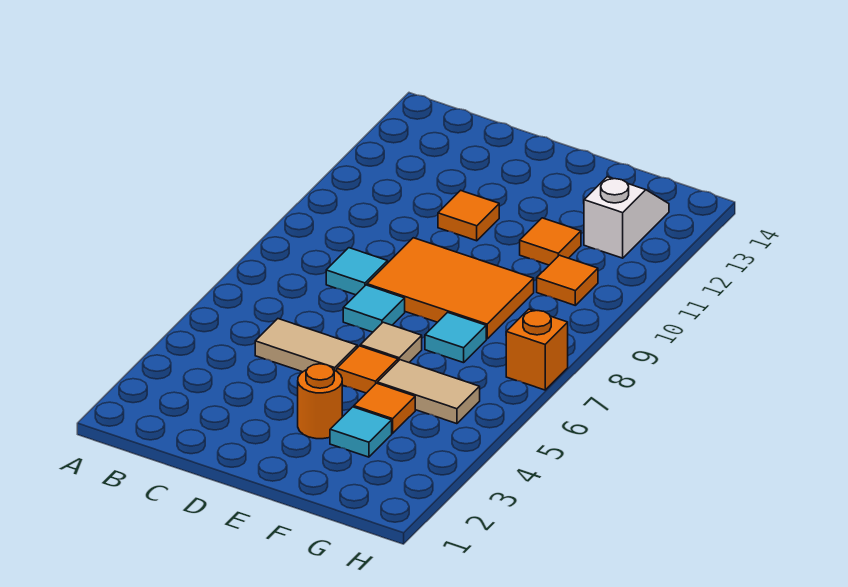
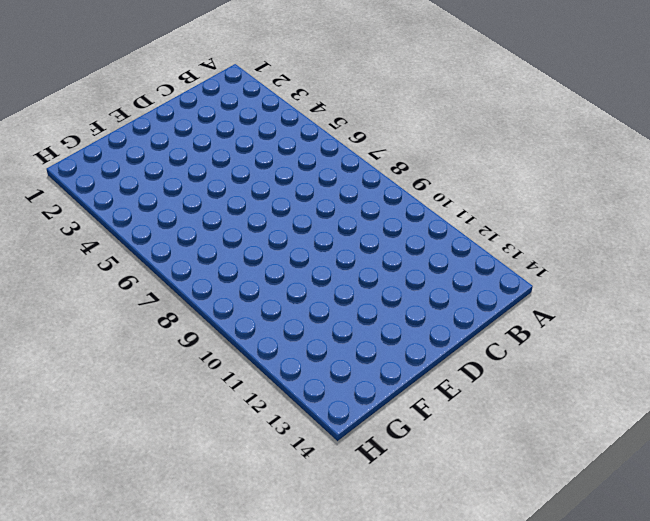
none -> tan 1x2 tile [255,319,357,372]
none -> cyan 1x1 tile [326,248,388,295]
none -> cyan 1x1 tile [343,285,405,332]

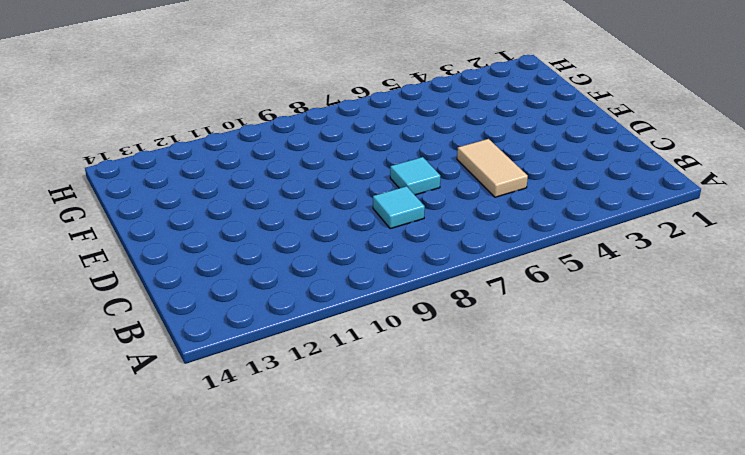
none -> orange 2x3 tile [367,238,534,339]
none -> orange 1x1 tile [438,190,499,241]
none -> orange 1x1 round brick [298,364,342,439]

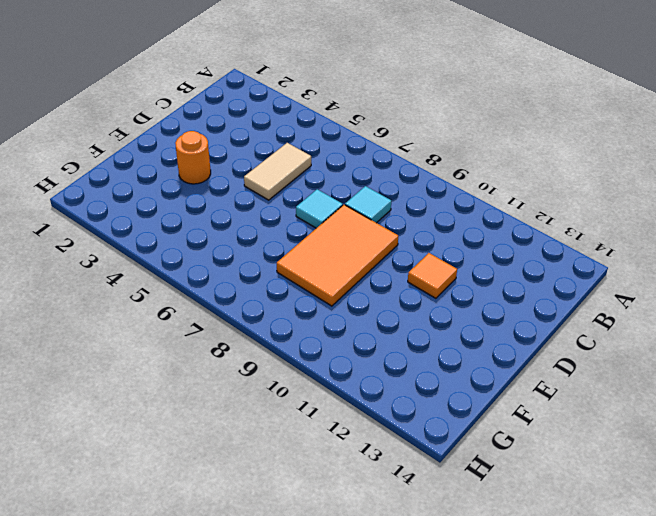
none -> orange 1x1 tile [337,346,398,393]
none -> tan 1x1 tile [360,322,422,362]
none -> cyan 1x1 tile [330,407,392,457]

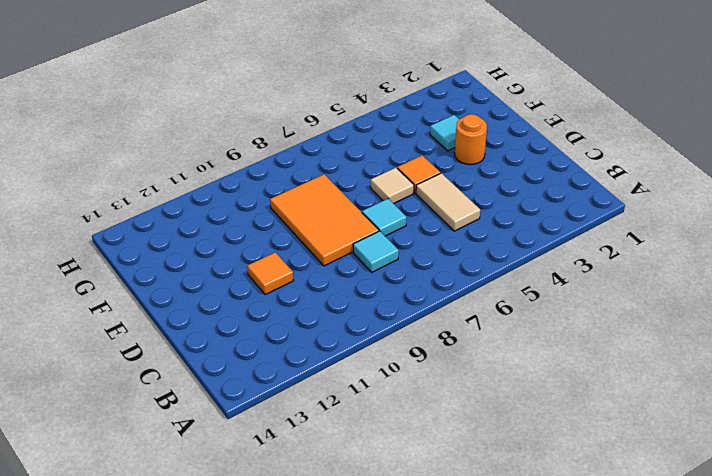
none -> orange 1x1 tile [354,383,415,433]
none -> tan 1x2 tile [378,360,480,424]
none -> cyan 1x1 tile [425,312,486,363]

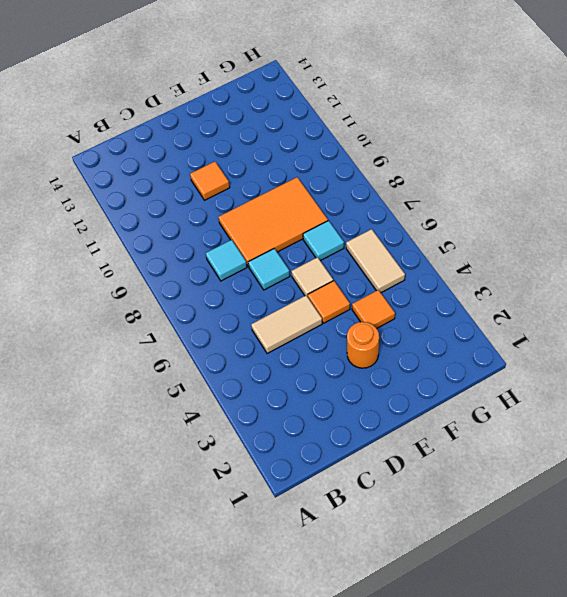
tan 1x2 tile [346,229,405,293] -> tan 1x2 tile turned to [378,360,480,424]
none -> cyan 1x1 tile [330,407,392,457]
none -> orange 1x1 tile [520,218,581,265]
none -> orange 1x1 tile [537,255,598,305]

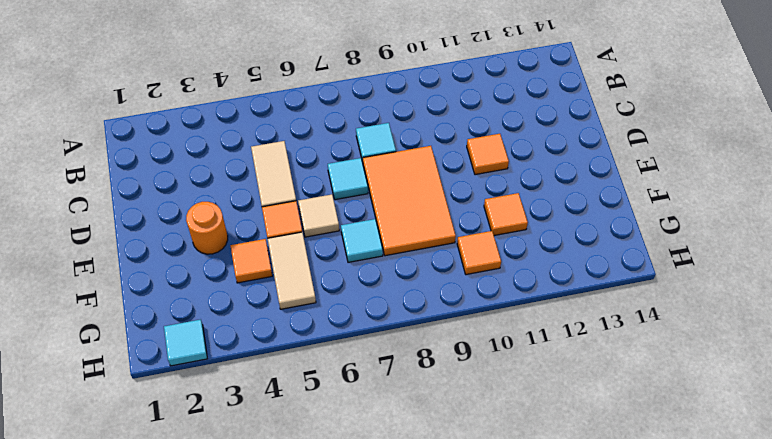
cyan 1x1 tile [164,320,207,366] -> cyan 1x1 tile moved to [330,407,392,457]
none -> white 1x2 slope [584,177,669,258]
none -> orange 1x1 brick [506,309,568,390]

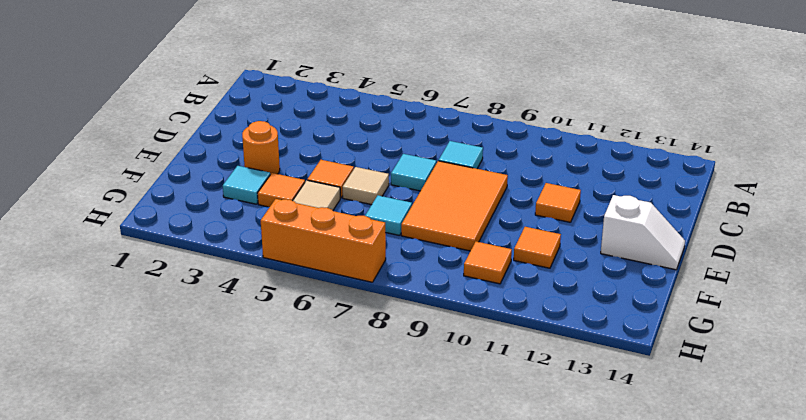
white 1x2 slope [601,195,685,270] -> white 1x2 slope moved to [584,177,669,258]
orange 1x3 brick [261,199,386,282] -> orange 1x1 brick [506,309,568,390]
none -> tan 1x2 tile [255,319,357,372]

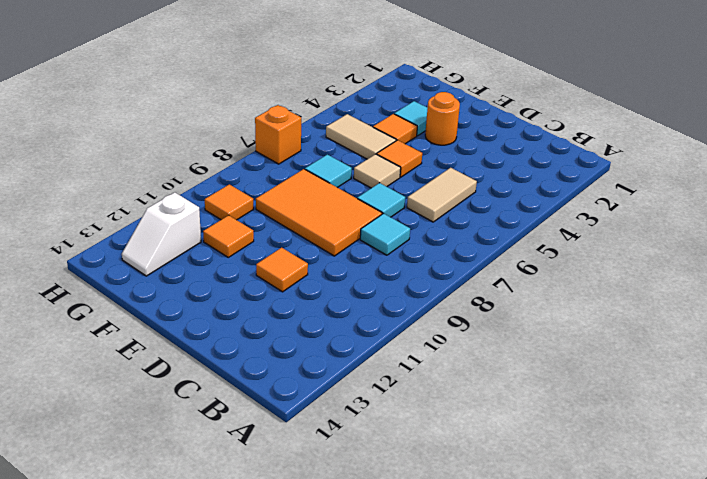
tan 1x2 tile [407,168,477,222] -> tan 1x2 tile turned to [255,319,357,372]

